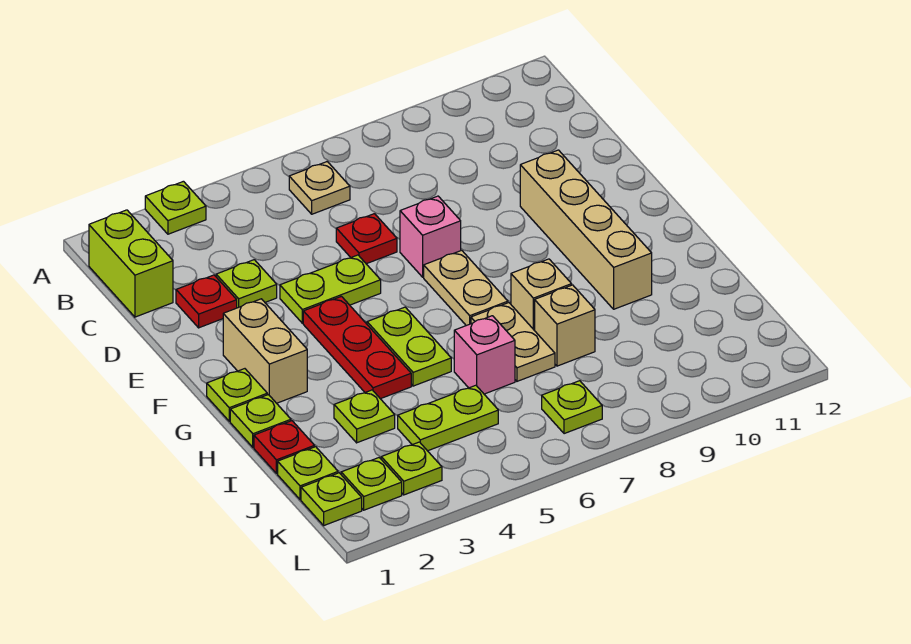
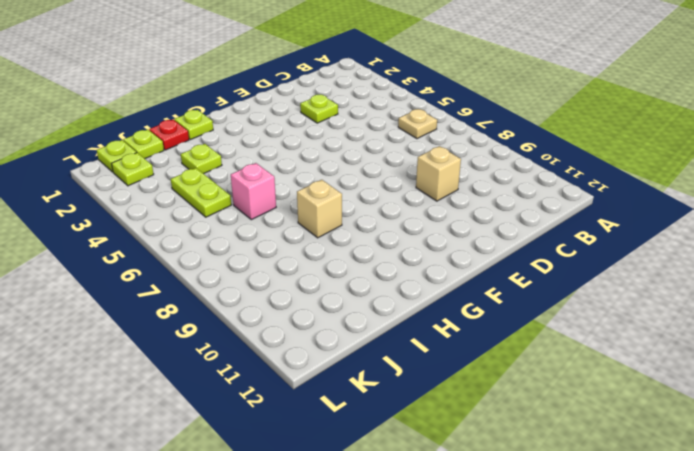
tan 1x1 brick [416,146,461,201] -> tan 1x1 brick moved to [535,285,595,366]
none -> lime 1x1 plate [145,181,206,234]
none -> lime 1x2 brick [89,210,173,317]
none -> red 1x1 plate [176,275,237,328]

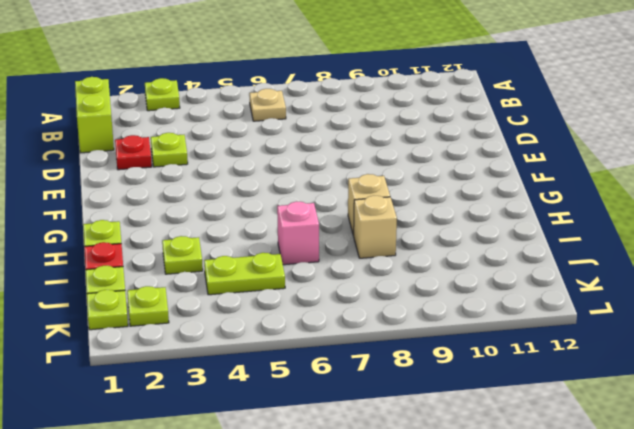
none -> red 1x1 plate [336,214,397,264]
none -> lime 1x2 plate [280,255,381,323]
none -> pink 1x1 brick [400,196,461,277]

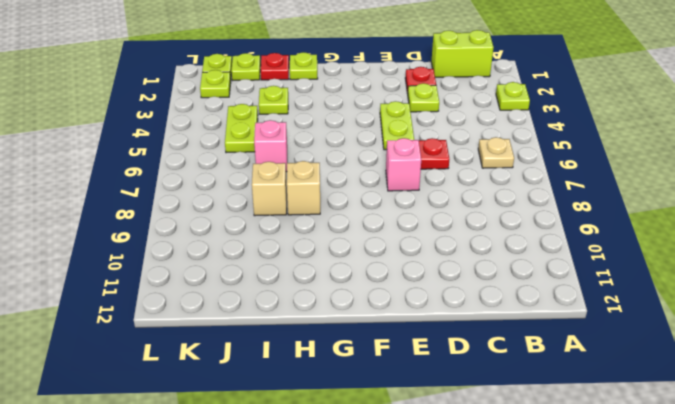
none -> tan 1x4 brick [520,150,652,309]
none -> tan 1x2 brick [223,299,307,403]
none -> red 1x3 plate [303,296,411,399]

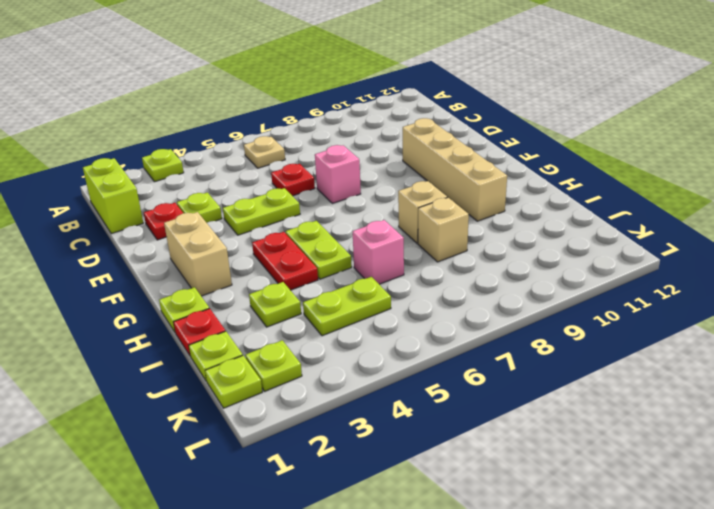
red 1x2 plate [252,232,318,290] -> red 1x3 plate [303,296,411,399]
none -> tan 1x2 plate [424,250,508,326]
none -> lime 1x1 plate [207,369,267,421]
none -> tan 1x2 plate [471,303,555,381]

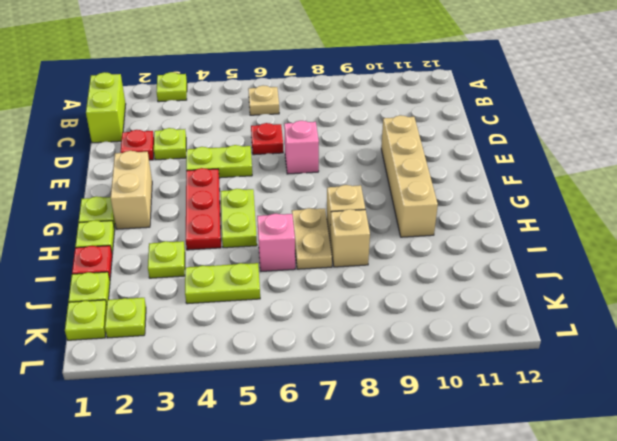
none -> tan 1x2 plate [424,250,508,326]
none -> lime 1x1 plate [381,442,442,495]
none -> lime 1x1 plate [542,381,602,434]

